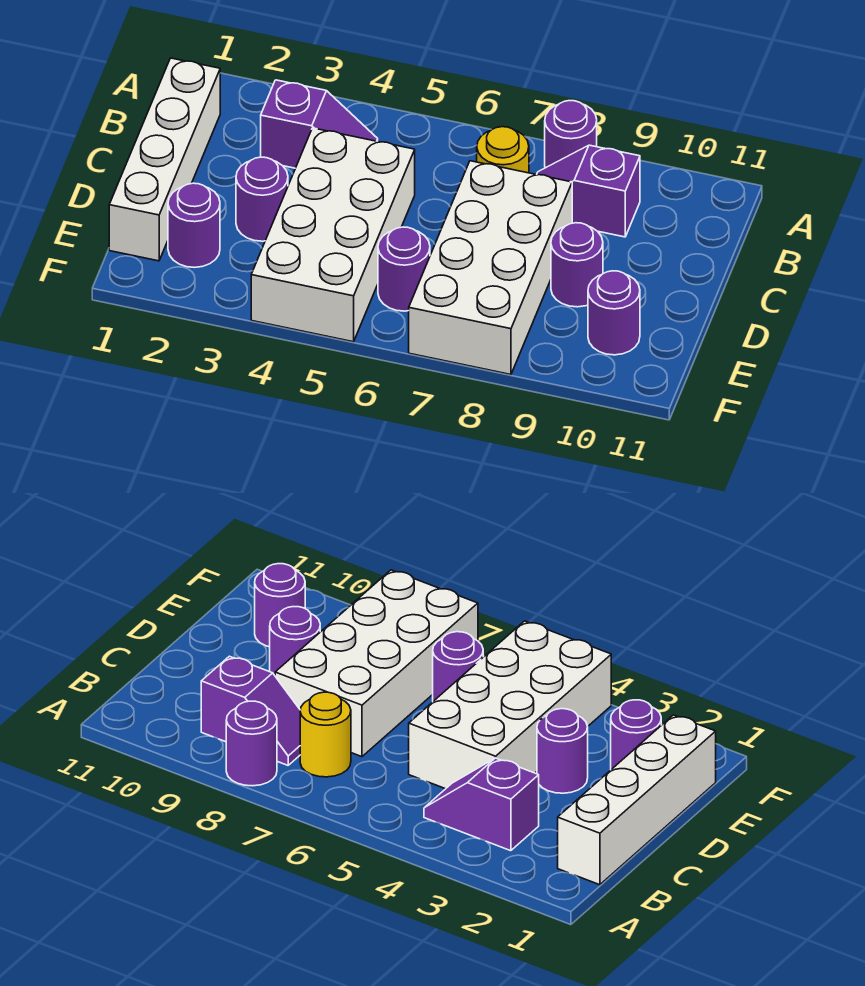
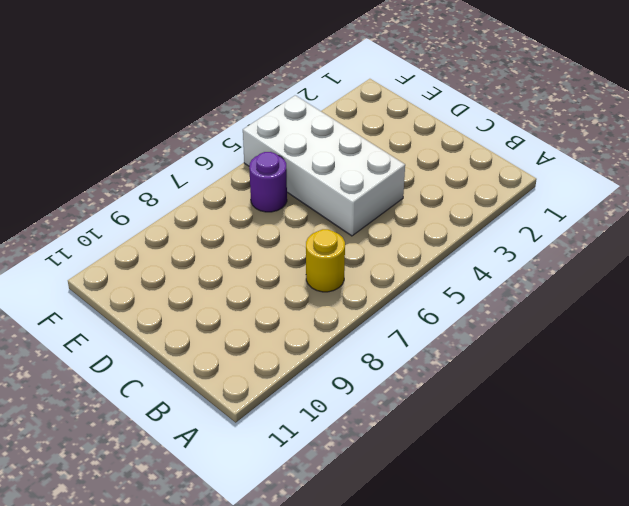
none -> purple 1x1 round brick [545,101,597,168]
none -> white 1x4 brick [109,58,220,261]
none -> purple 1x2 slope [261,80,378,168]

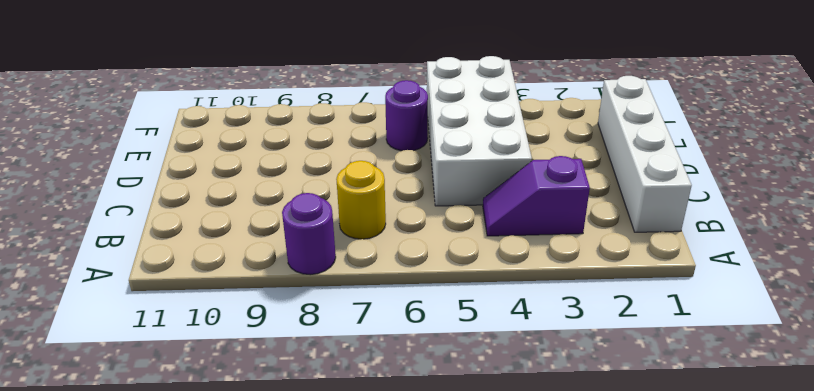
none -> purple 1x2 slope [537,145,640,237]
none -> white 2x4 brick [409,161,572,375]
none -> purple 1x1 round brick [236,157,288,241]

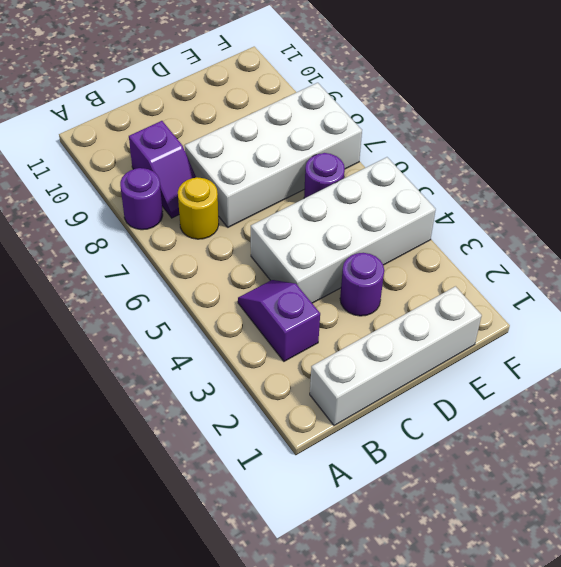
none -> purple 1x1 round brick [551,223,603,307]
none -> purple 1x1 round brick [168,183,220,267]
none -> purple 1x1 round brick [588,271,640,355]

